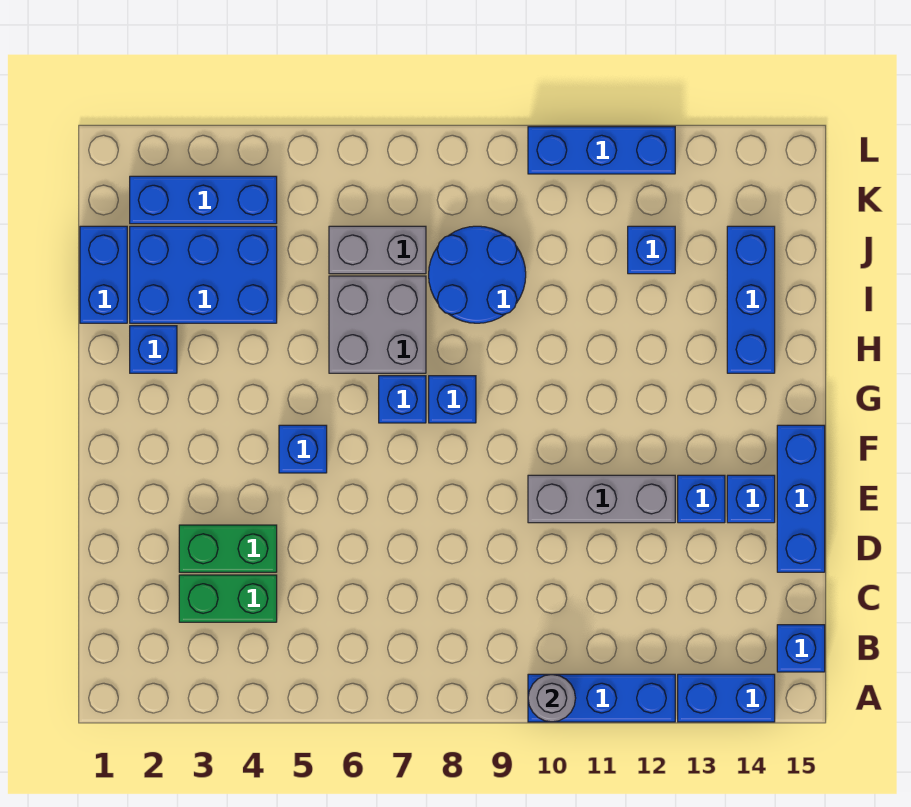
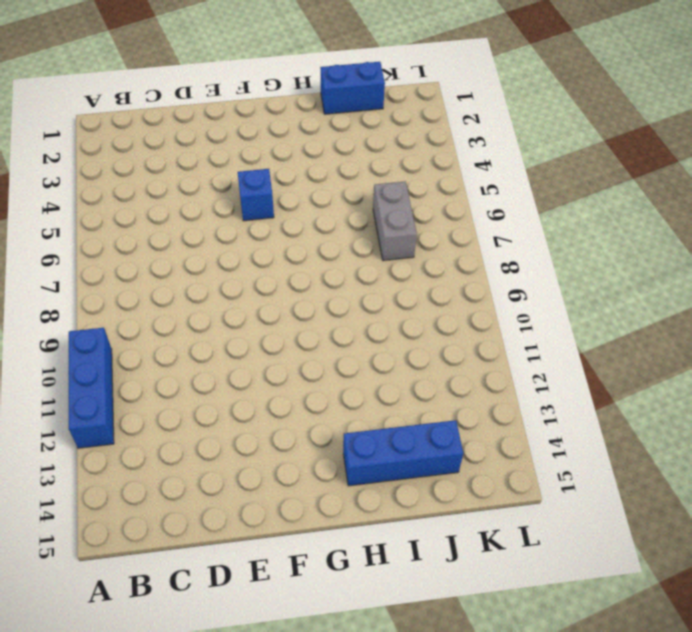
none -> blue 1x2 brick [678,674,775,722]
none -> blue 1x1 brick [777,625,825,672]
none -> green 1x2 brick [179,575,277,622]

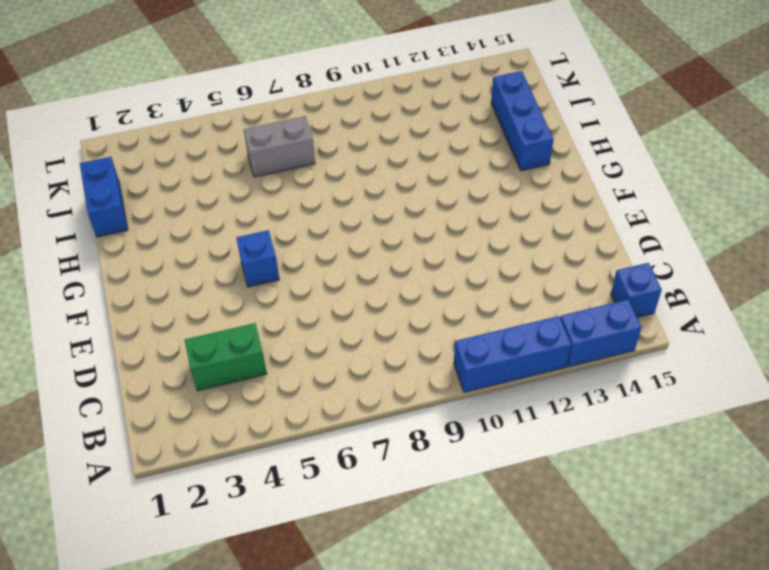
none -> green 1x2 brick [179,525,277,572]
none -> blue 1x3 brick [777,425,825,572]
none -> grey 1x3 brick [528,475,675,523]

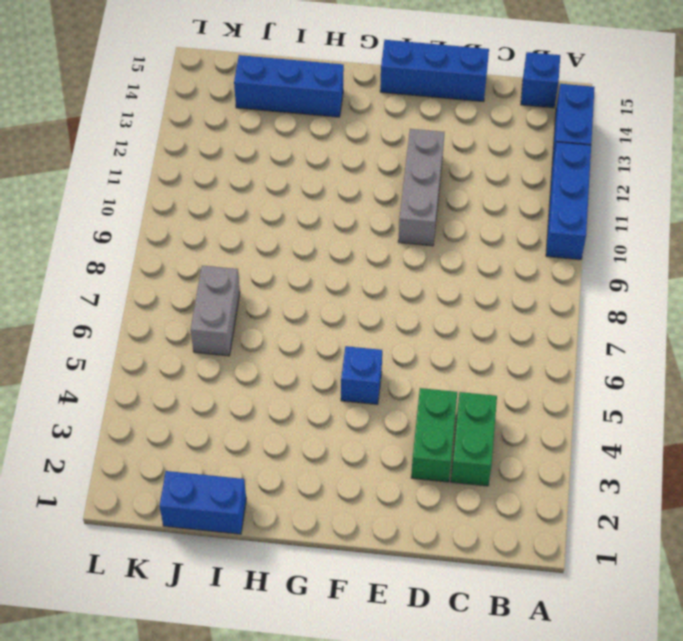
none -> blue 1x1 brick [678,475,725,523]
none -> blue 1x1 brick [727,475,775,523]
none -> blue 1x1 brick [379,376,426,423]

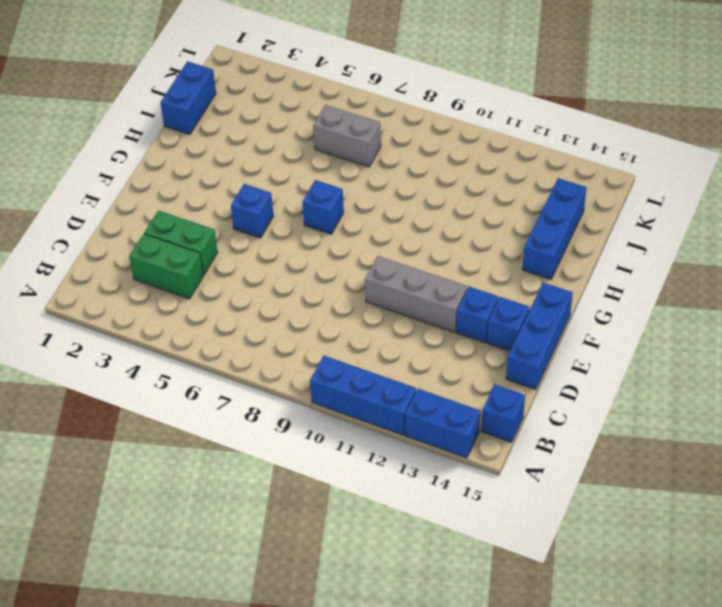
none -> blue 1x1 brick [429,376,476,423]
none -> blue 1x1 brick [130,326,177,373]
none -> grey 2x2 brick [329,276,426,373]

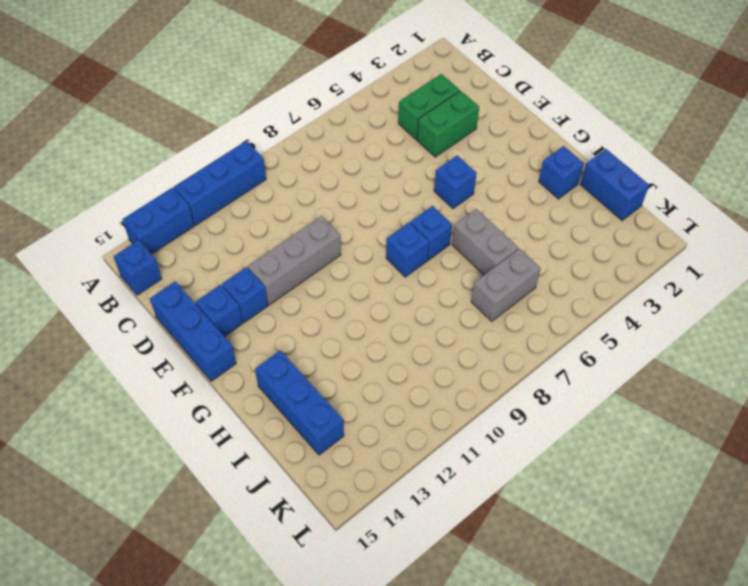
grey 1x2 brick [452,209,518,275] -> grey 2x2 brick [329,276,426,373]
none -> blue 2x3 brick [130,226,277,323]
none -> blue 2x2 round brick [429,226,526,323]
none -> blue 1x1 brick [628,226,675,274]

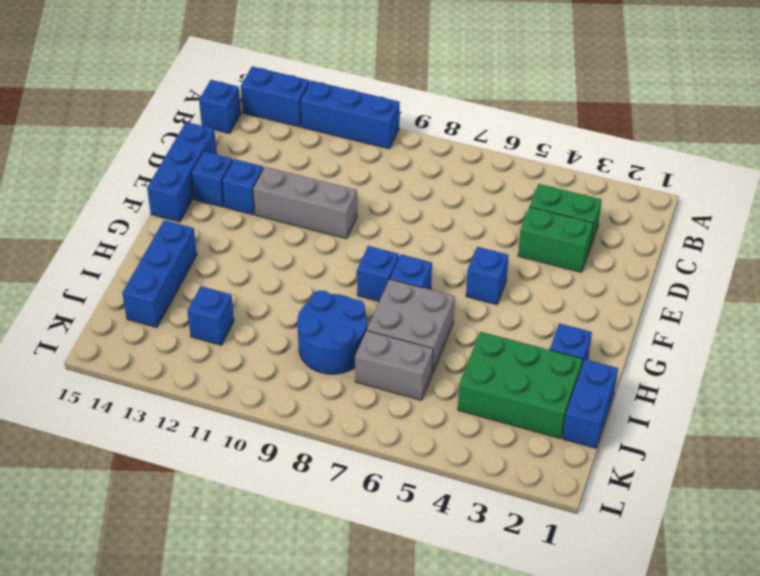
green 2x3 brick [458,332,583,439] -> blue 2x3 brick [130,226,277,323]
none -> blue 1x3 brick [130,176,277,224]
none -> blue 1x3 brick [528,127,675,174]
none -> grey 1x1 round brick [528,674,576,722]

